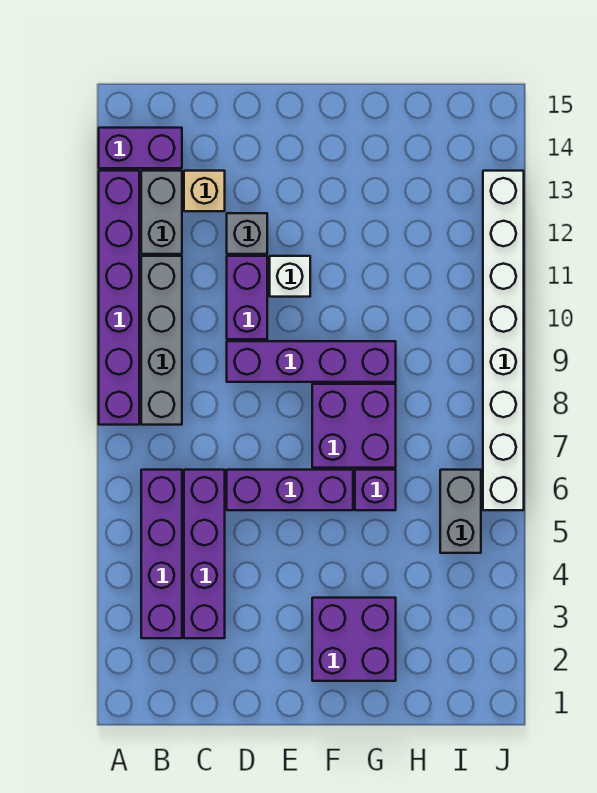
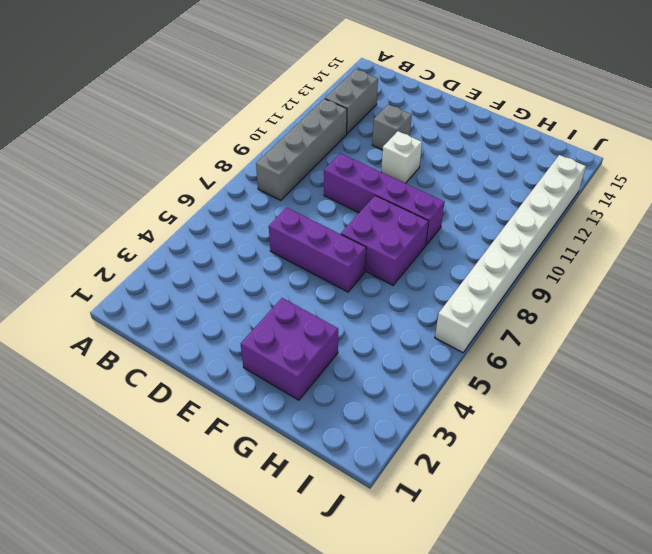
none -> purple 1x6 brick [99,171,139,425]
none -> purple 1x2 brick [99,128,182,168]
none -> purple 1x4 brick [141,470,182,638]

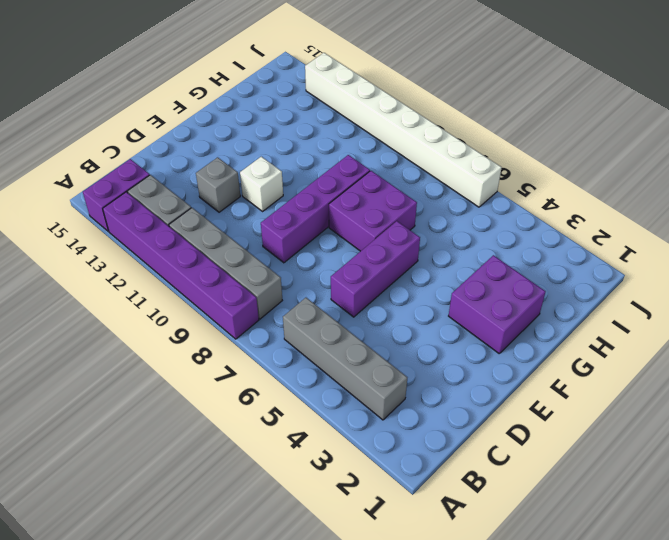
grey 1x4 brick [283,298,407,420] -> purple 1x4 brick [141,470,182,638]
none -> purple 1x4 brick [184,470,225,638]
none -> tan 1x1 brick [184,171,225,211]
none -> purple 1x2 brick [227,256,267,339]

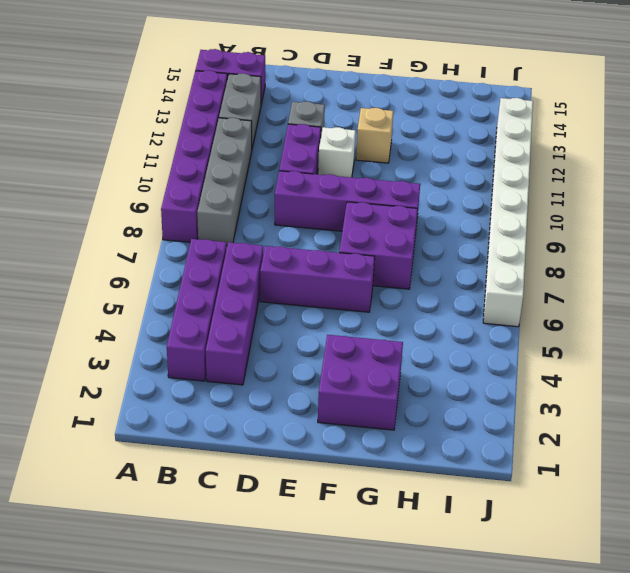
tan 1x1 brick [356,108,393,163] -> tan 1x1 brick moved to [184,171,225,211]
none -> purple 1x1 brick [355,470,396,510]
none -> grey 1x2 brick [440,470,481,553]

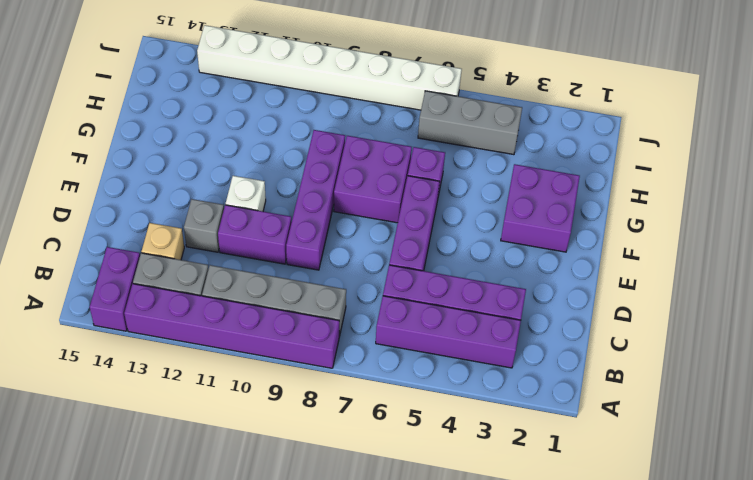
grey 1x3 brick [418,91,522,155] -> grey 1x2 brick [440,470,481,553]

